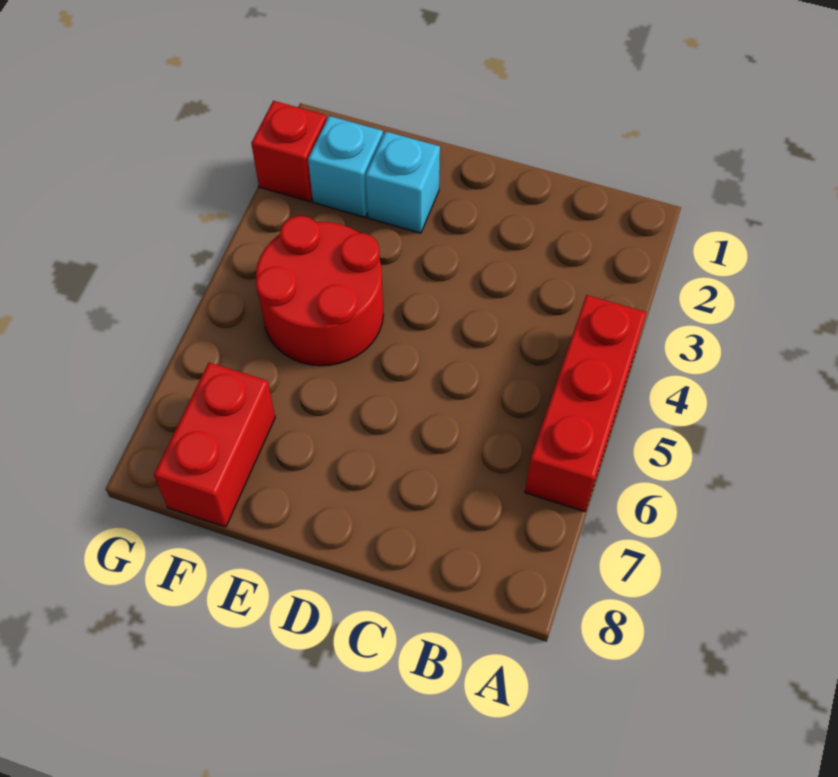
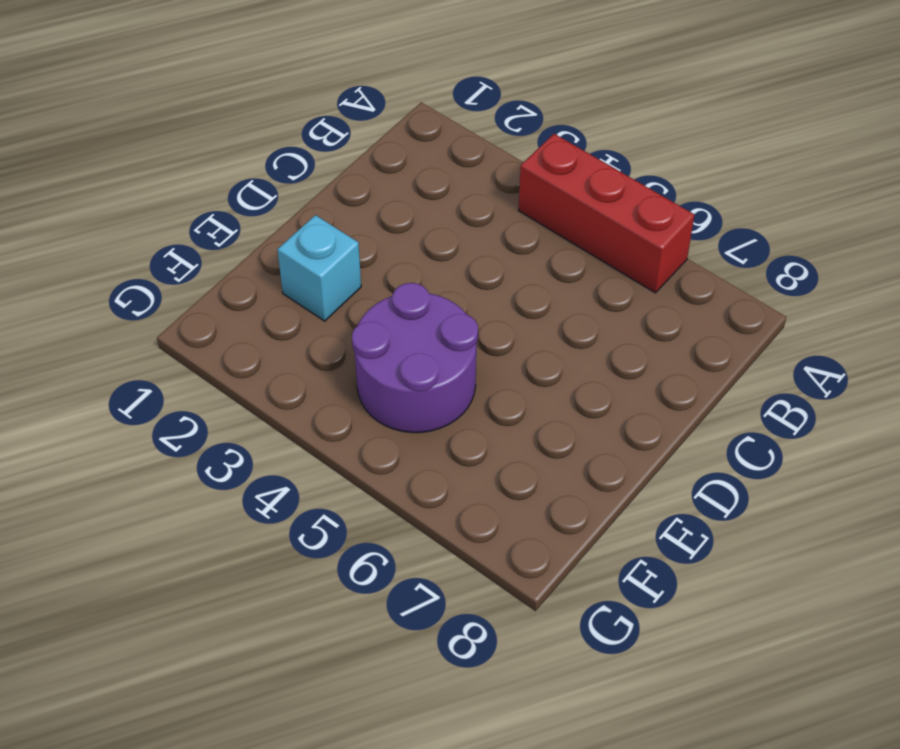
purple 2x2 round brick [352,283,478,433] -> red 2x2 round brick [256,216,383,366]
none -> cyan 1x1 brick [308,116,383,217]
none -> red 1x2 brick [154,363,275,527]

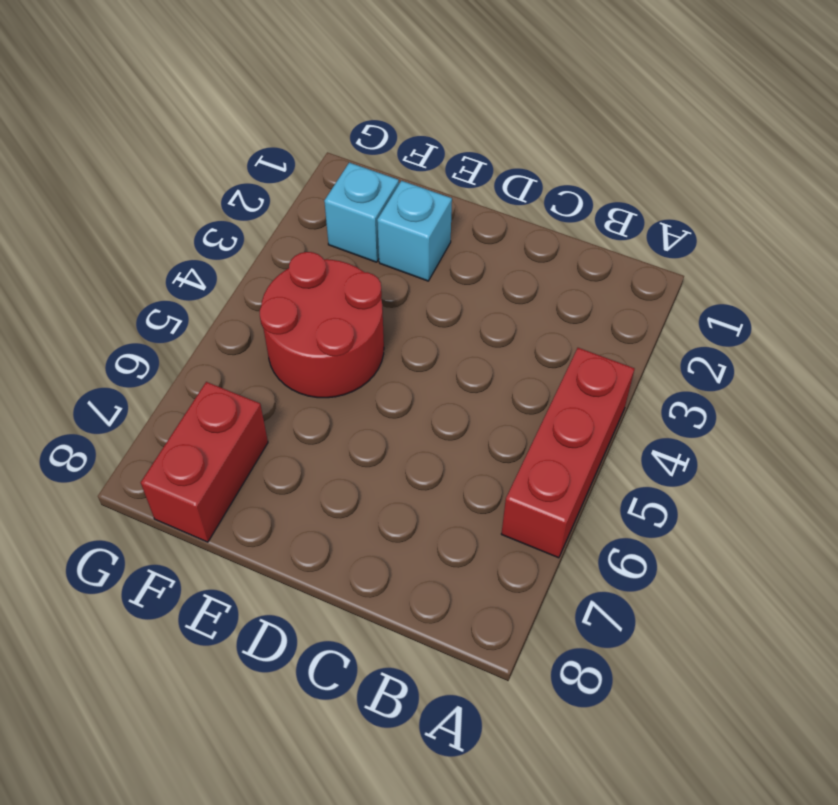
none -> red 1x1 brick [251,101,327,202]

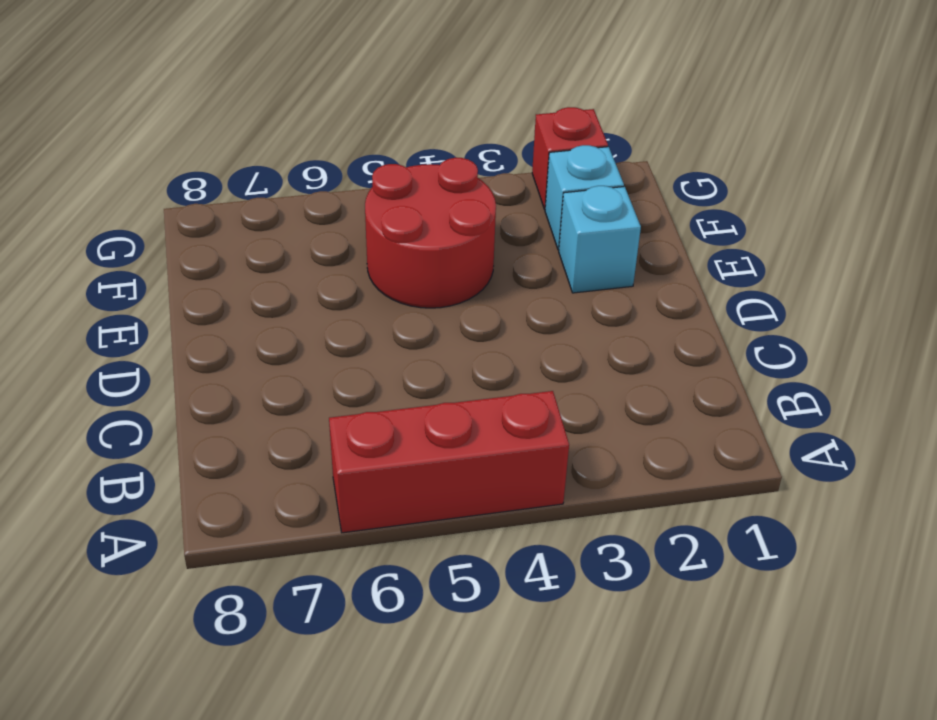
none -> red 1x2 brick [154,363,275,527]

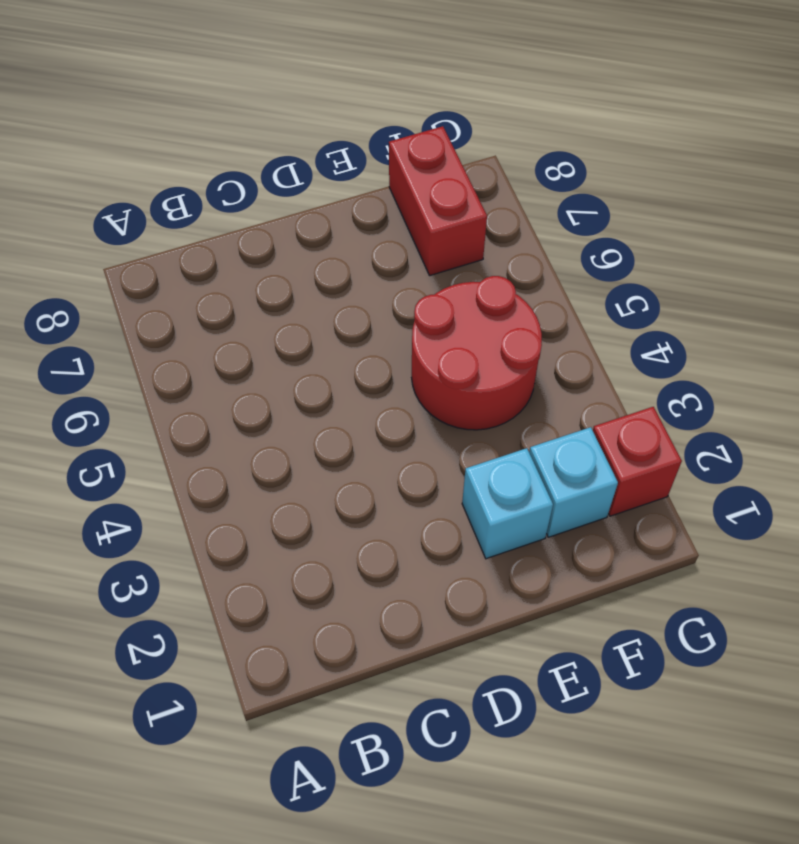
none -> red 1x3 brick [525,295,646,512]

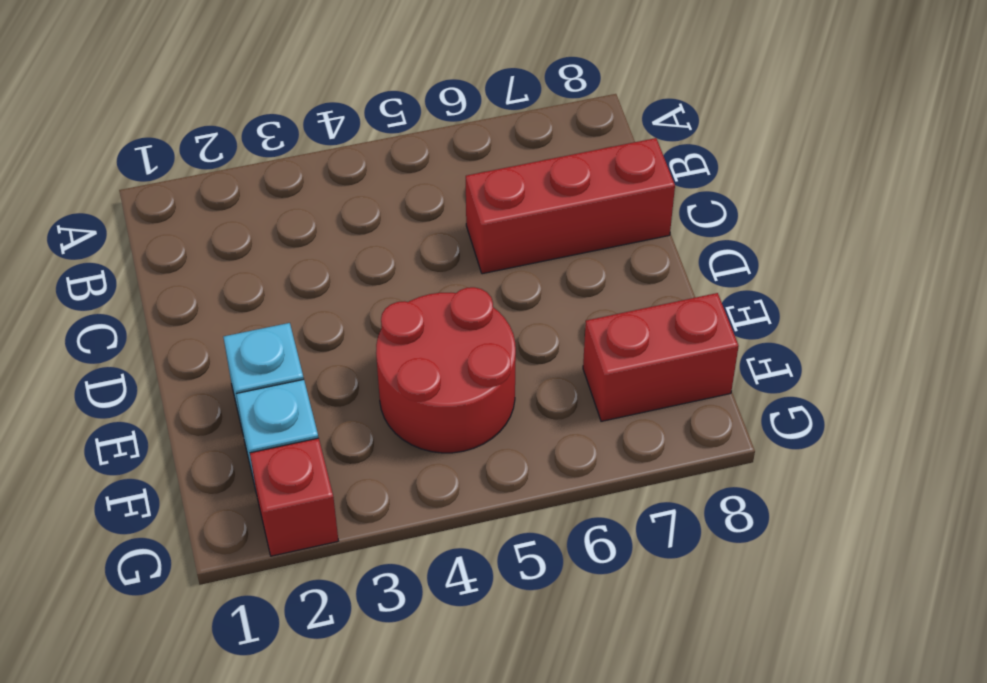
red 1x3 brick [466,138,675,274] -> red 1x3 brick moved to [525,295,646,512]

